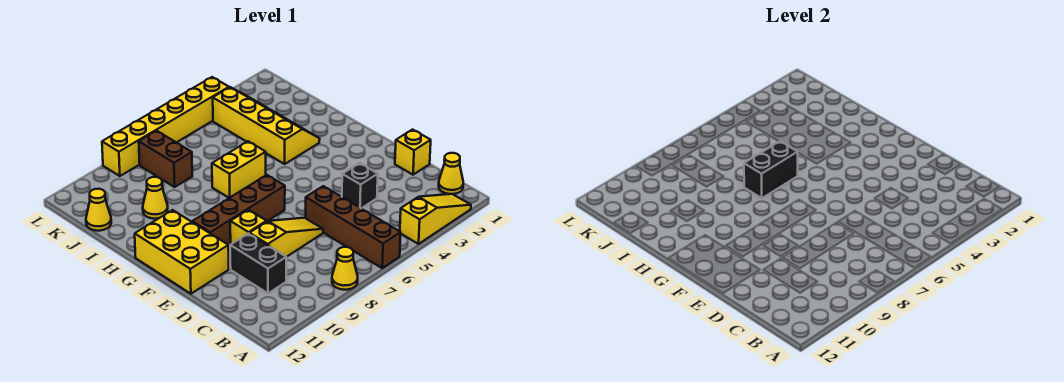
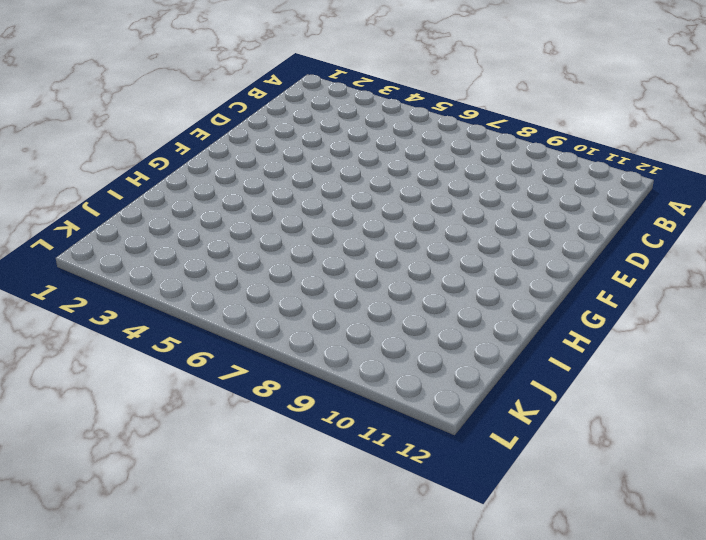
none -> yellow 1x3 slope [400,194,471,244]
none -> brown 1x4 brick [306,186,401,268]
none -> yellow 1x1 cone [332,247,358,290]

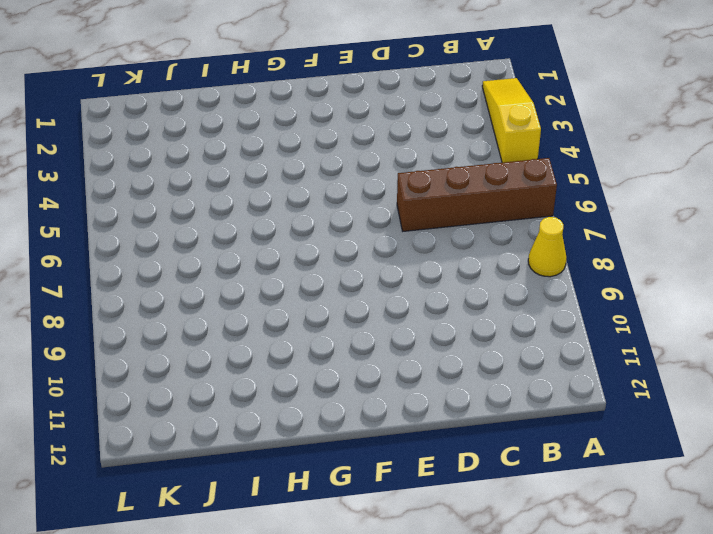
none -> yellow 1x1 cone [439,153,463,194]
none -> black 1x2 brick [230,233,286,293]
none -> yellow 1x1 brick [395,130,431,175]

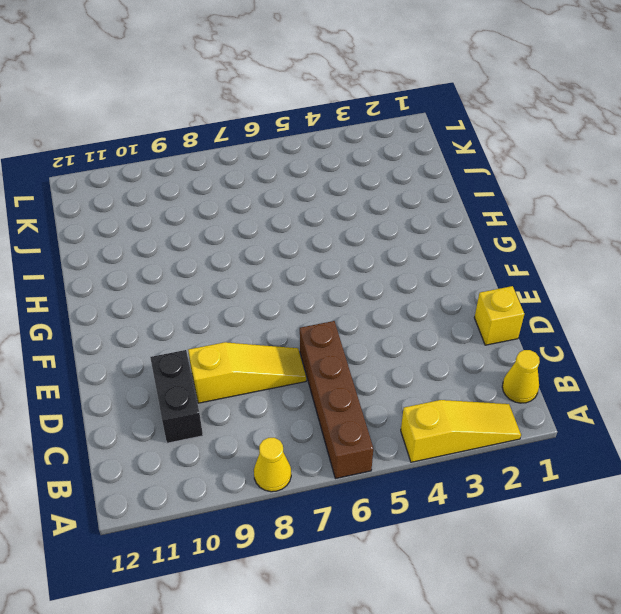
none -> black 1x1 brick [342,163,378,208]
none -> yellow 1x1 brick [230,210,267,244]
none -> yellow 2x3 brick [135,210,229,294]

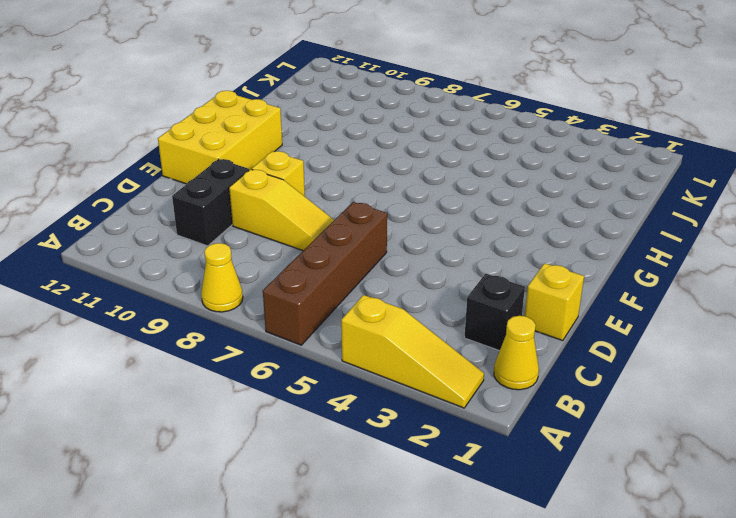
black 1x1 brick [464,274,525,351] -> black 1x1 brick moved to [342,163,378,208]
none -> brown 1x4 brick [192,175,285,246]
none -> yellow 2x4 slope [213,87,320,164]
none -> yellow 1x2 brick [212,141,266,198]

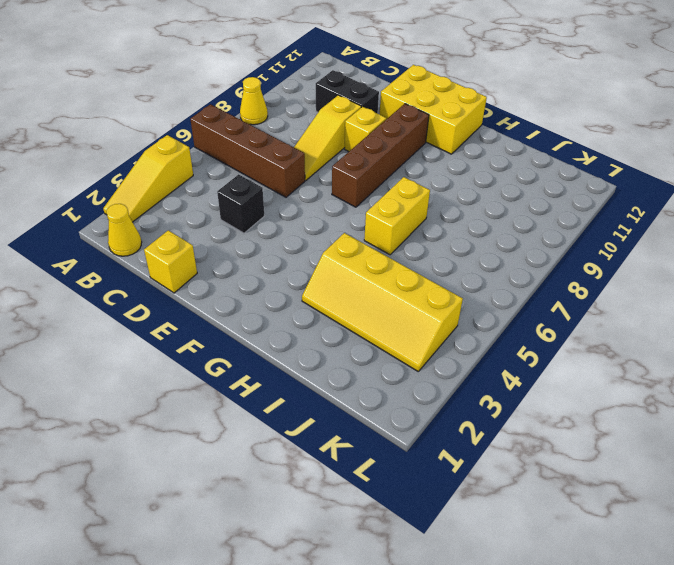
none -> yellow 1x1 cone [143,177,168,219]
none -> brown 1x2 brick [139,131,192,187]
none -> yellow 1x1 cone [86,189,111,231]

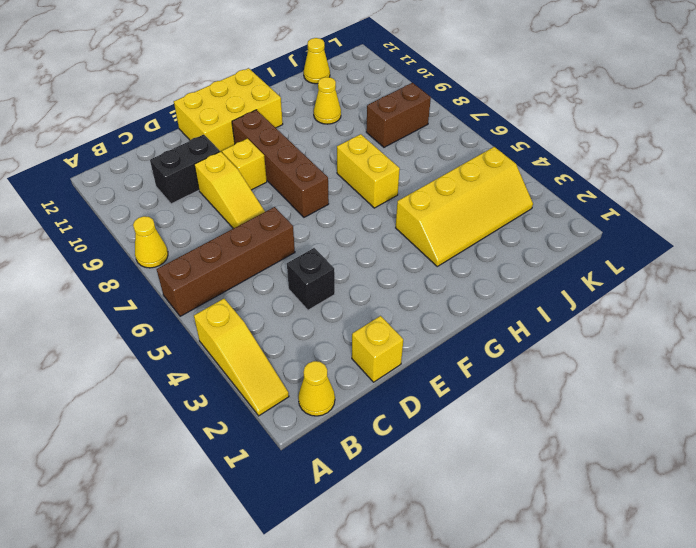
none -> yellow 1x6 brick [102,77,229,176]
none -> black 1x2 brick [744,141,798,198]

